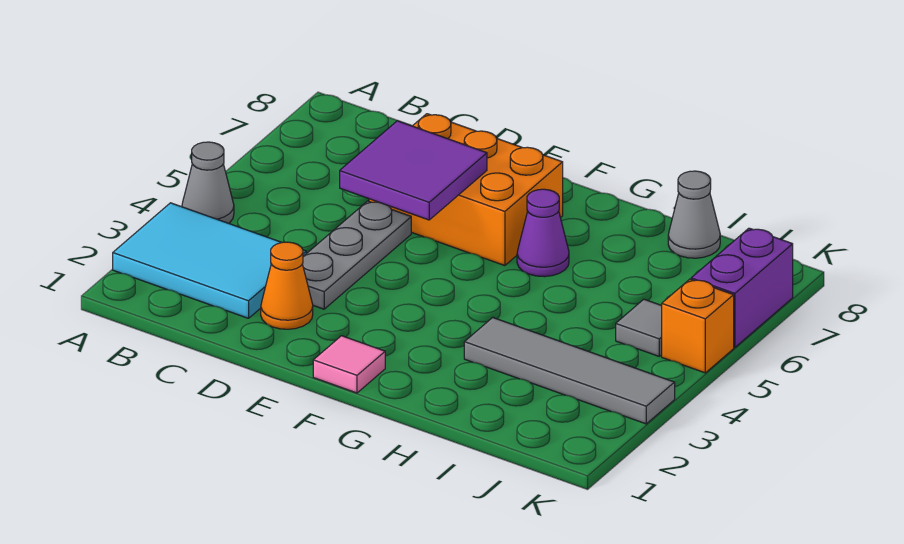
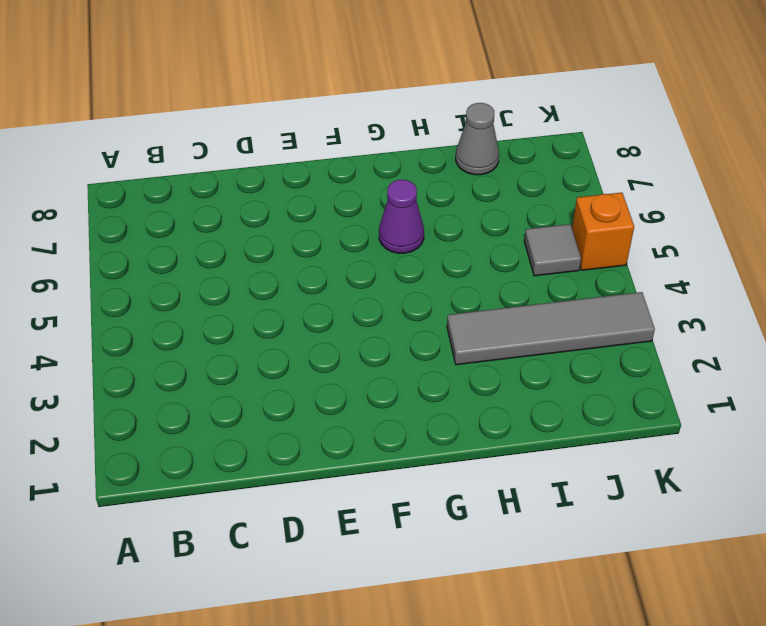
none -> cyan 2x3 tile [113,203,306,318]
none -> grey 1x1 cone [182,142,234,223]
none -> orange 1x1 cone [261,242,313,329]

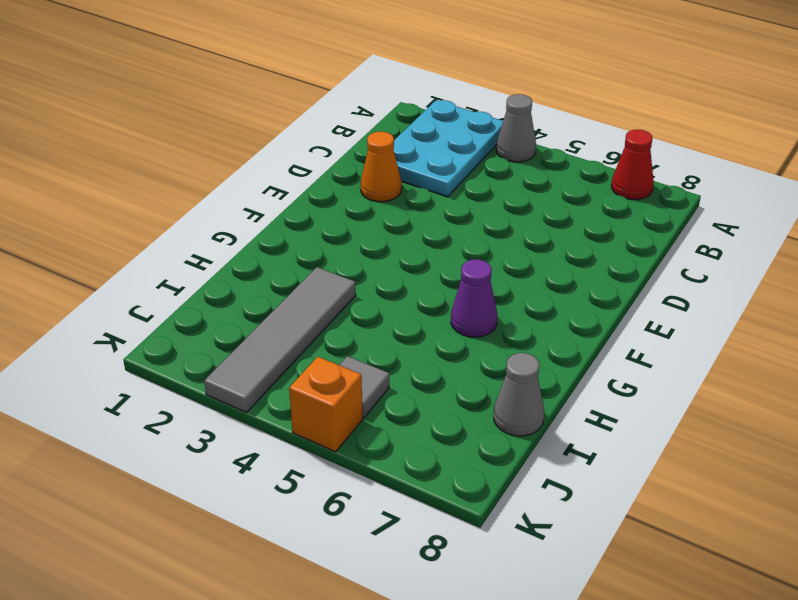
cyan 2x3 plate [393,100,503,197] -> cyan 2x3 tile [113,203,306,318]
red 1x1 cone [611,130,654,200] -> none
none -> grey 1x3 plate [303,201,411,309]
none -> orange 2x3 brick [369,114,563,266]
none -> pink 1x1 tile [313,336,385,393]

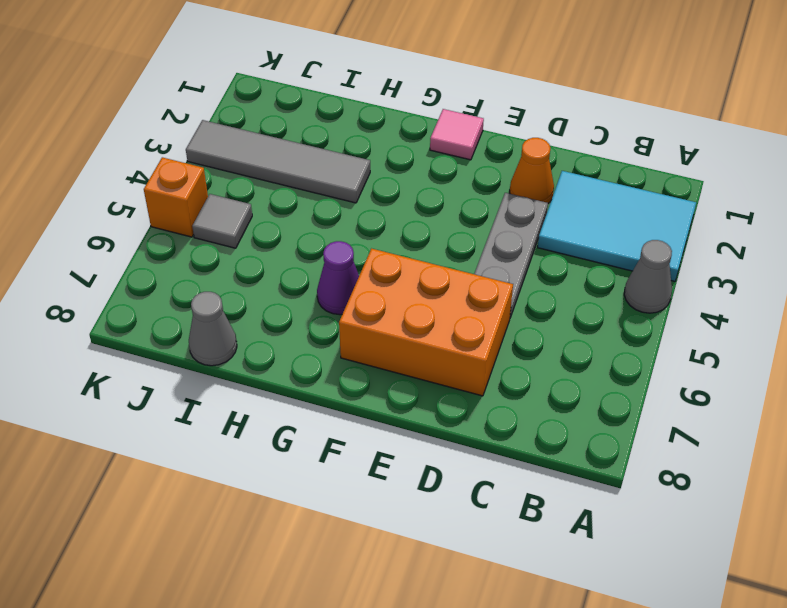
none -> purple 1x2 brick [691,228,793,347]
none -> purple 2x2 tile [340,121,487,220]

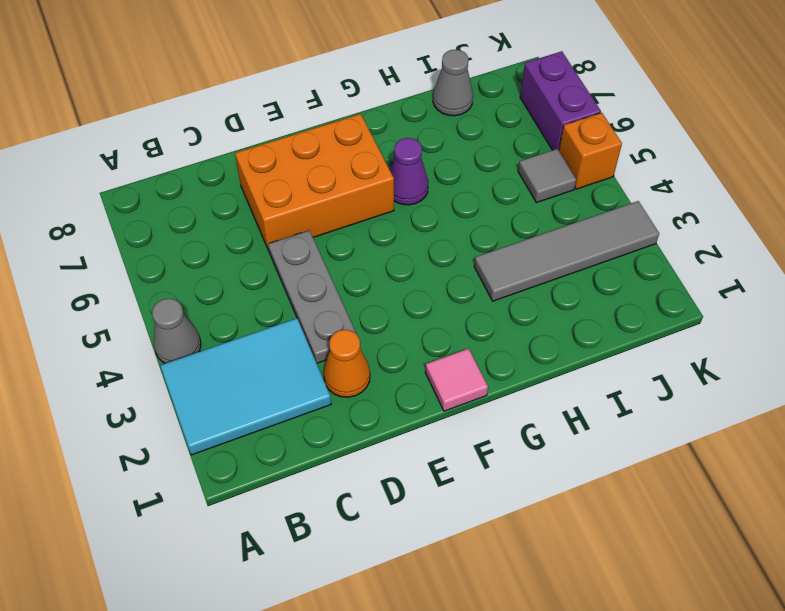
none -> purple 2x2 tile [340,121,487,220]

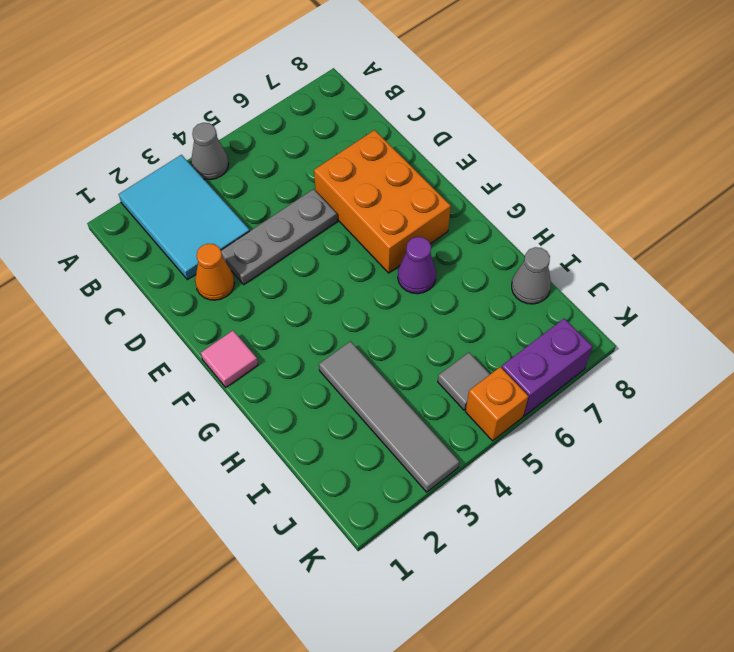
none -> purple 2x2 tile [340,121,487,220]

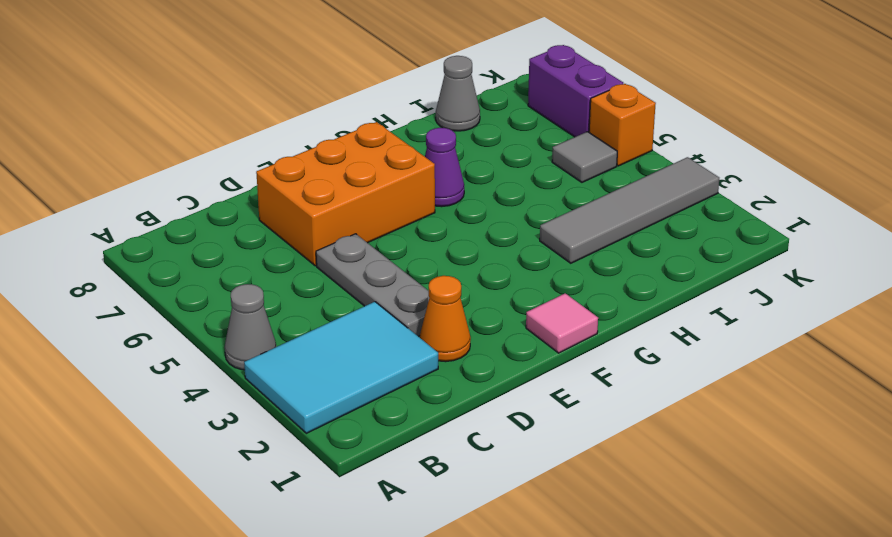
none -> purple 2x2 tile [340,121,487,220]

